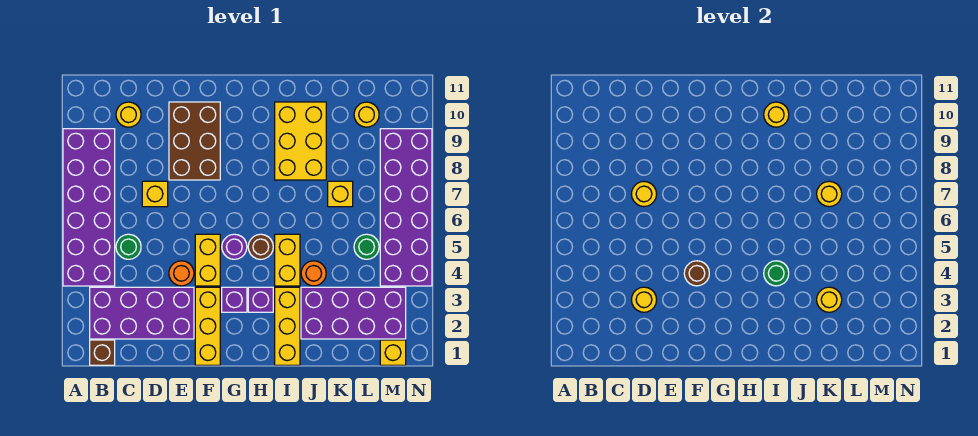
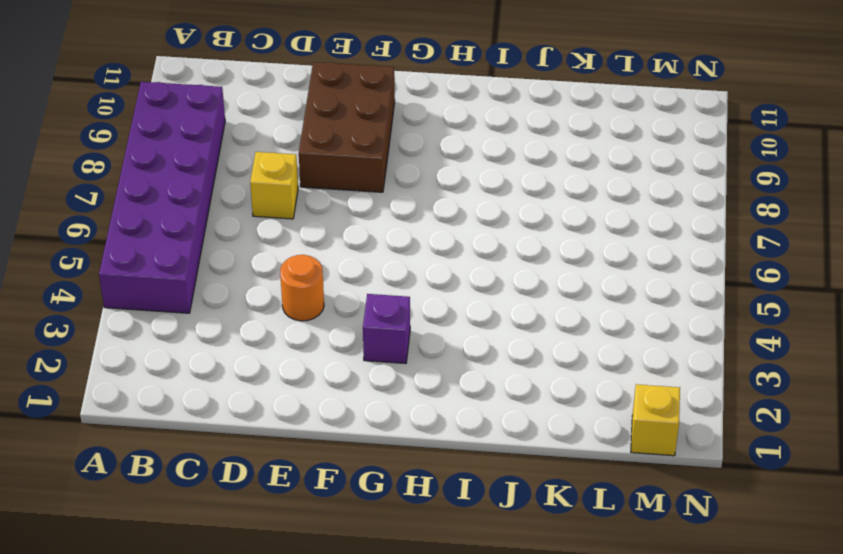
none -> brown 1x1 brick [90,340,115,365]
none -> purple 2x4 brick [90,287,194,339]
none -> green 1x1 round brick [116,234,141,259]
none -> yellow 1x1 round brick [116,102,141,127]

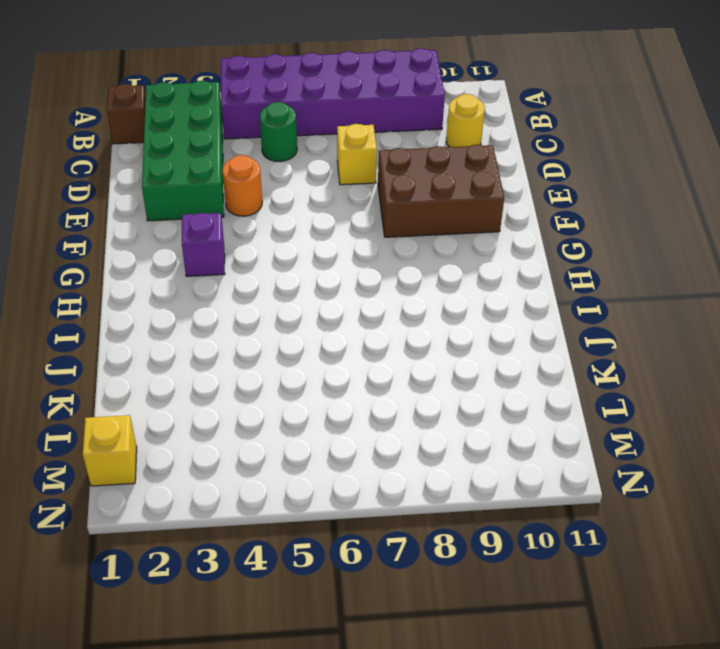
green 2x4 brick [142,81,224,221] -> purple 2x4 brick [90,287,194,339]
none -> yellow 1x3 brick [195,287,220,365]
none -> yellow 1x2 brick [195,234,220,286]
none -> purple 1x1 round brick [222,234,247,259]
none -> purple 1x1 brick [248,287,273,312]

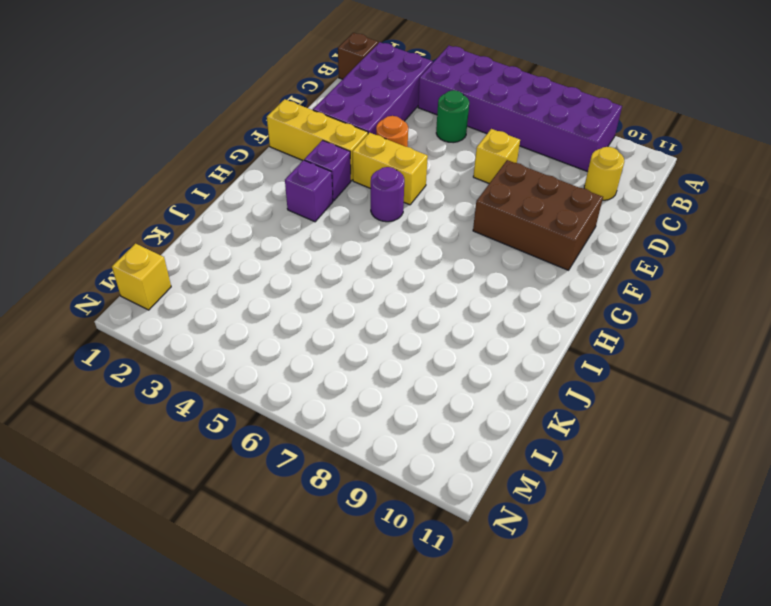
none -> brown 1x1 round brick [248,234,273,259]
none -> yellow 1x3 brick [275,287,300,365]
none -> yellow 1x2 brick [275,234,300,286]
none -> yellow 2x3 brick [275,102,326,180]

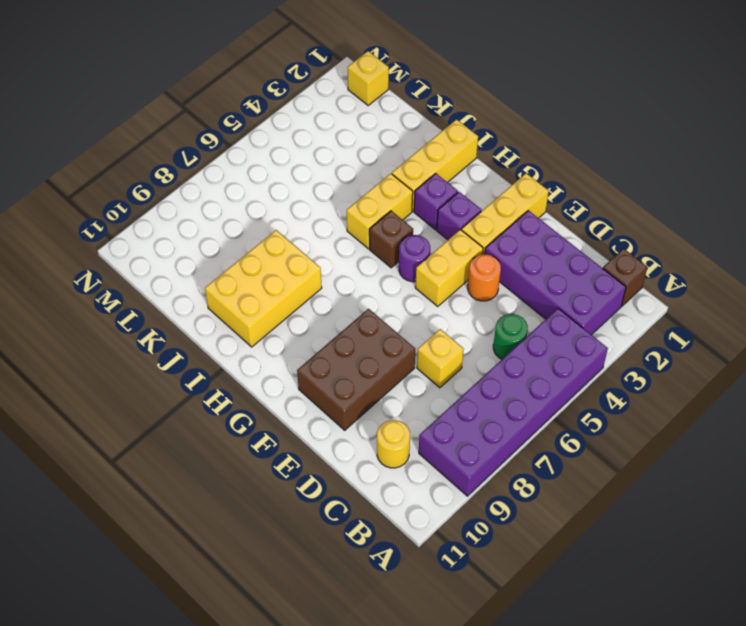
brown 1x1 brick [369,211,413,268] -> brown 1x1 round brick [248,234,273,259]
none -> purple 2x4 brick [301,287,406,339]
none -> orange 1x1 round brick [301,261,326,286]
none -> yellow 1x1 brick [328,181,353,207]
none -> green 1x1 round brick [354,234,379,259]

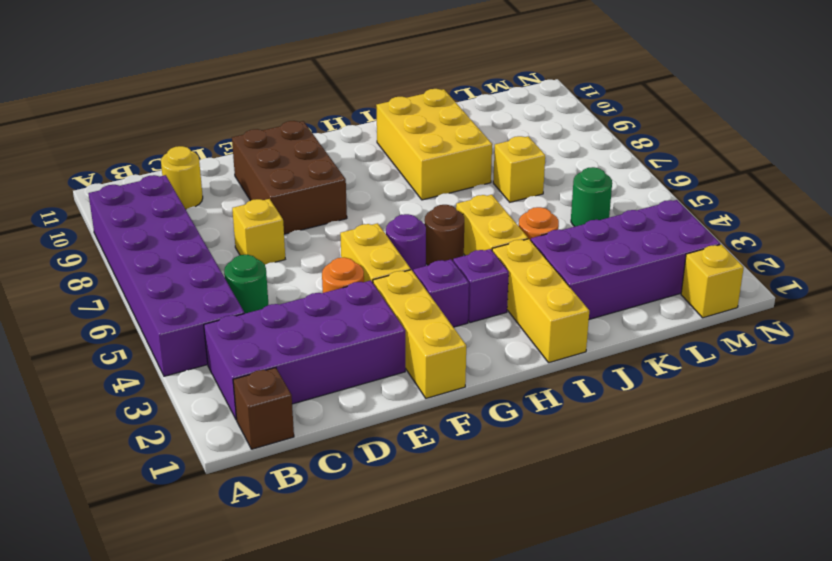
none -> yellow 1x1 round brick [354,102,379,127]
none -> purple 2x6 brick [380,129,432,286]
none -> yellow 1x1 round brick [631,287,657,312]
none -> yellow 1x1 round brick [631,182,657,207]

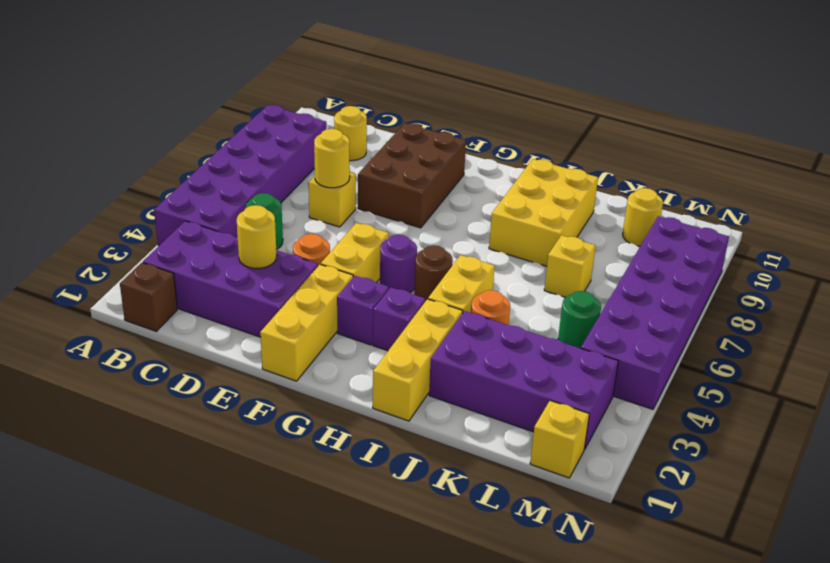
none -> brown 1x1 round brick [684,261,709,286]
none -> green 1x1 round brick [764,261,789,286]
none -> yellow 1x1 round brick [764,102,789,127]
none -> yellow 1x1 round brick [817,287,842,312]

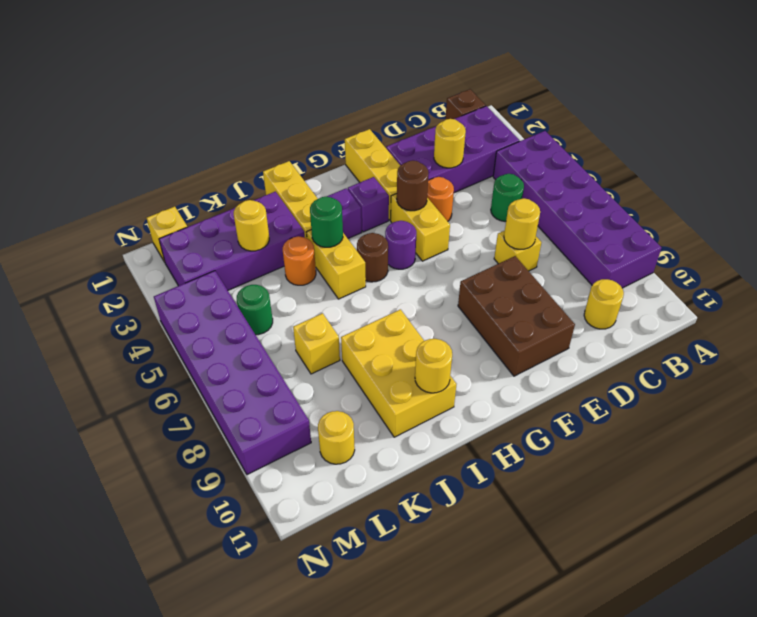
none -> yellow 1x1 round brick [817,181,842,207]

